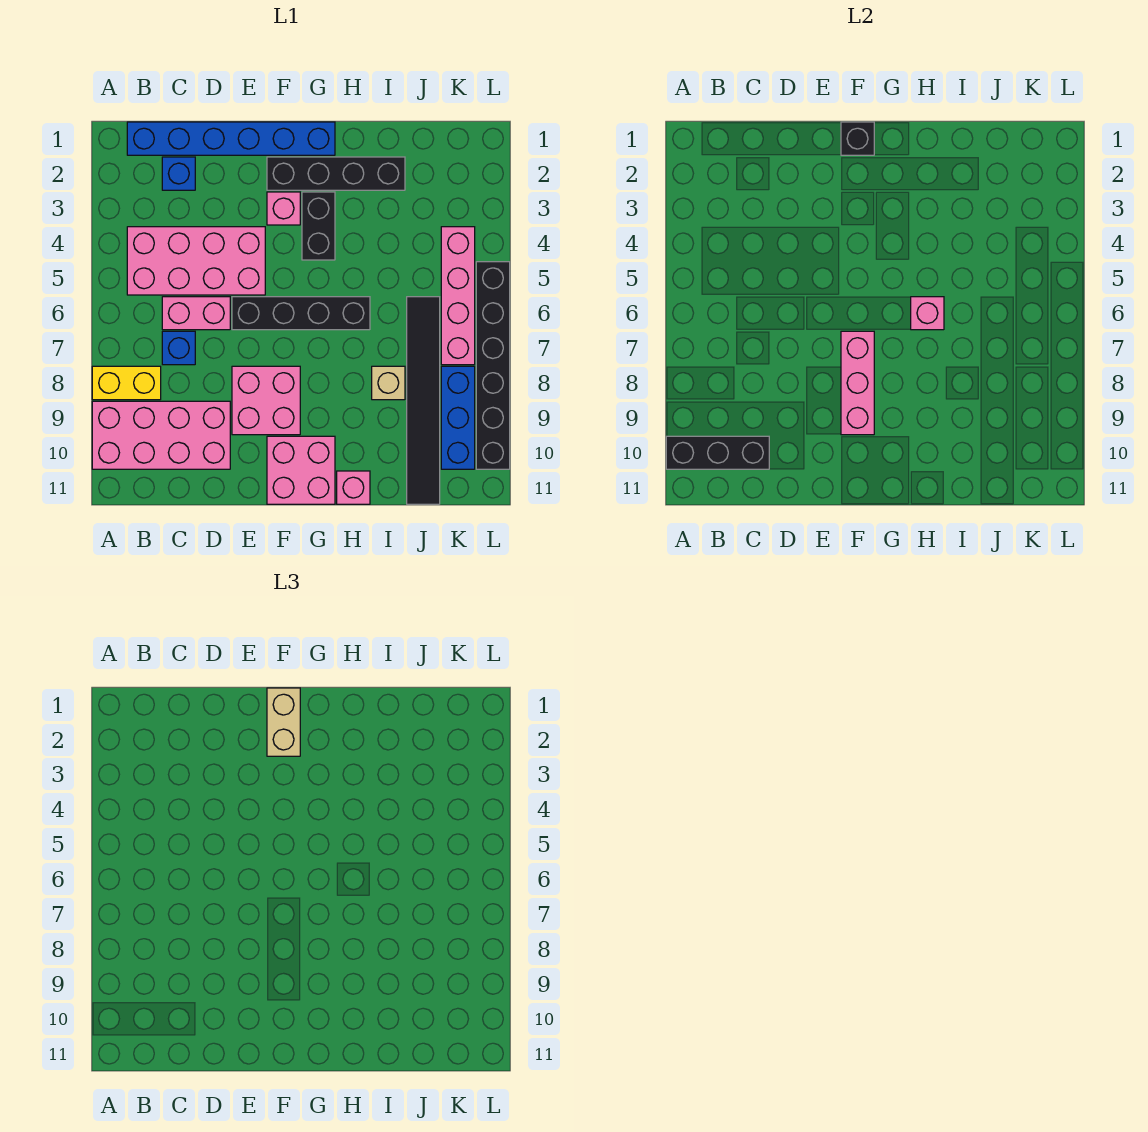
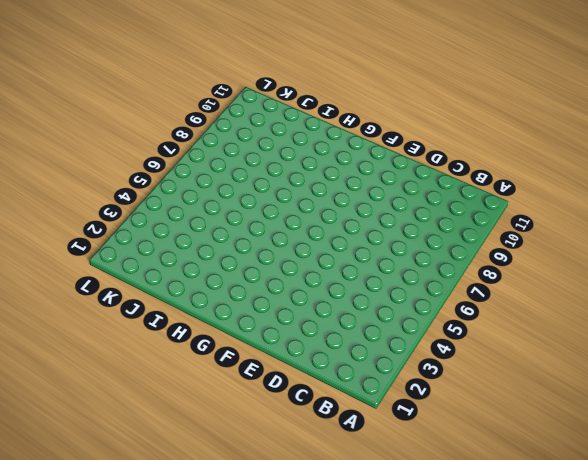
none -> yellow 1x2 brick [92,366,161,400]
none -> pink 2x4 brick [92,401,230,469]
none -> blue 1x6 brick [127,122,335,155]

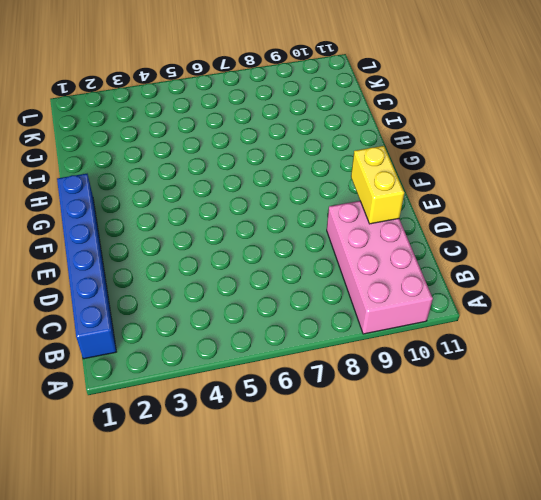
yellow 1x2 brick [351,146,404,224] -> yellow 1x2 brick moved to [92,366,161,400]
none -> pink 2x4 brick [127,227,265,295]
none -> blue 1x1 brick [162,157,195,190]
none -> pink 1x2 brick [162,297,230,330]

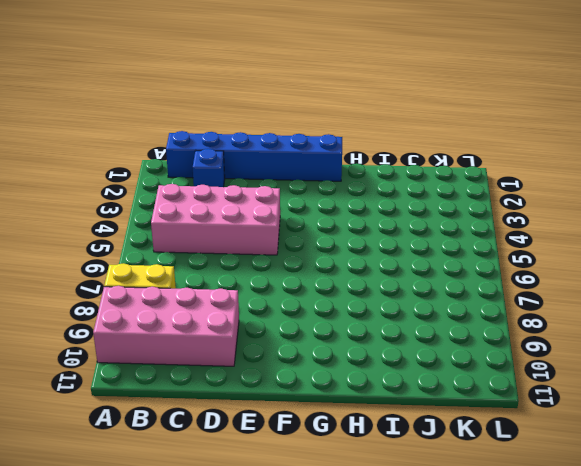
none -> pink 1x2 brick [162,297,230,330]
none -> blue 1x1 brick [162,331,195,365]
none -> black 1x4 brick [232,297,370,330]

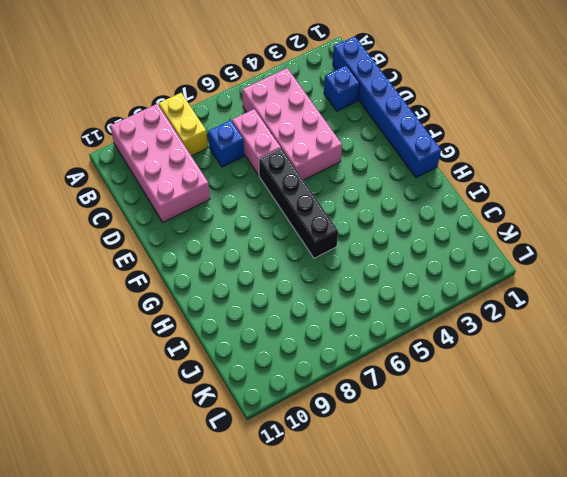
none -> pink 2x2 brick [232,366,300,435]
none -> black 1x4 brick [267,157,405,190]
none -> pink 1x1 brick [267,192,300,225]

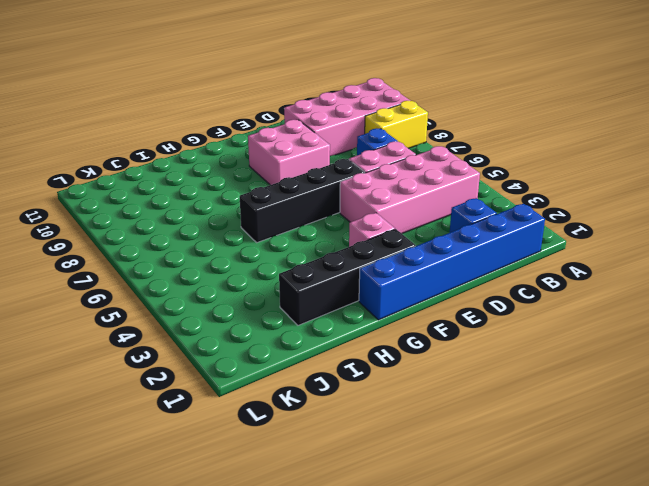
none -> pink 2x2 brick [267,436,335,504]
none -> black 1x2 brick [302,192,335,260]
none -> pink 1x1 brick [337,471,370,504]

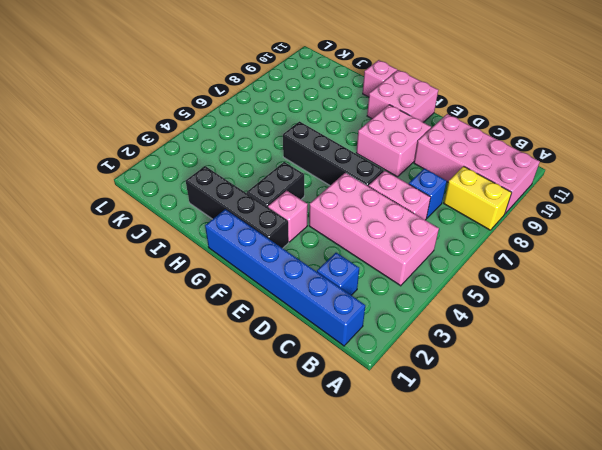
none -> tan 1x1 brick [372,366,405,400]
none -> black 1x6 tile [407,297,440,504]
none -> pink 1x4 brick [441,227,475,365]

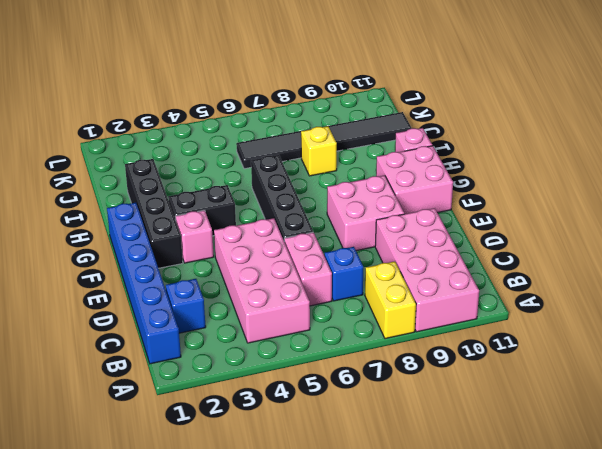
yellow 1x1 brick [301,126,337,176] -> tan 1x1 brick [372,366,405,400]
none -> pink 1x4 brick [441,227,475,365]
none -> blue 1x3 brick [441,366,475,469]
none -> black 1x6 brick [476,262,510,469]

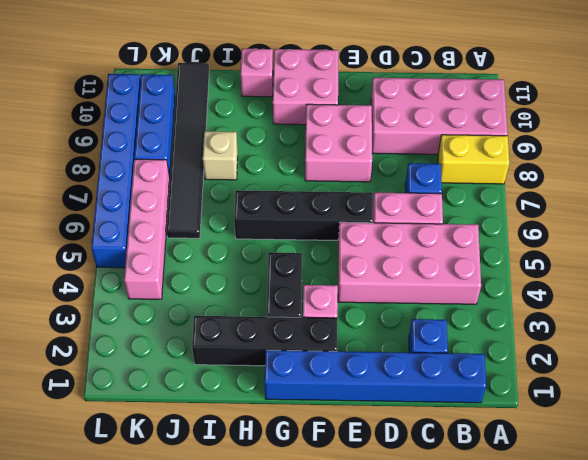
blue 1x6 brick [91,74,141,268] -> black 1x6 brick [476,262,510,469]
none -> black 1x3 brick [666,436,769,469]
none -> black 1x1 brick [841,122,874,155]
none -> pink 1x3 brick [841,331,874,435]

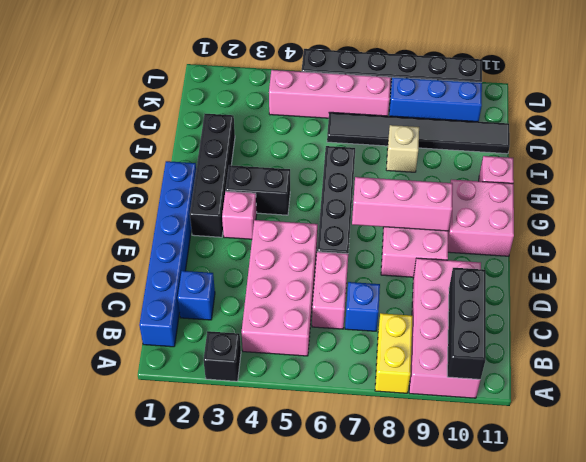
black 1x1 brick [203,331,241,381] -> black 1x1 brick moved to [841,122,874,155]
none -> pink 1x1 brick [911,297,944,330]
none -> tan 1x2 brick [267,688,300,756]

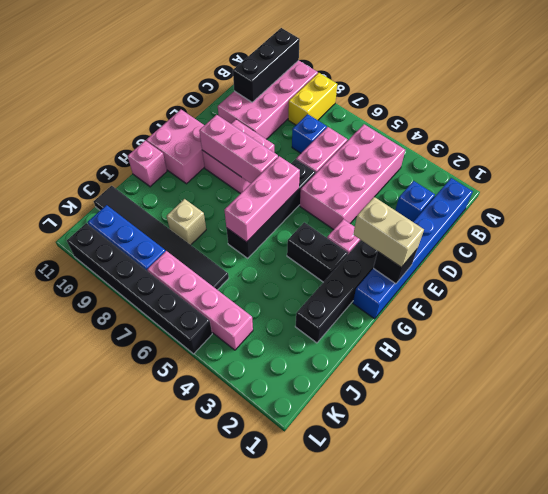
pink 1x3 brick [224,156,300,242] -> pink 1x1 brick [911,297,944,330]

